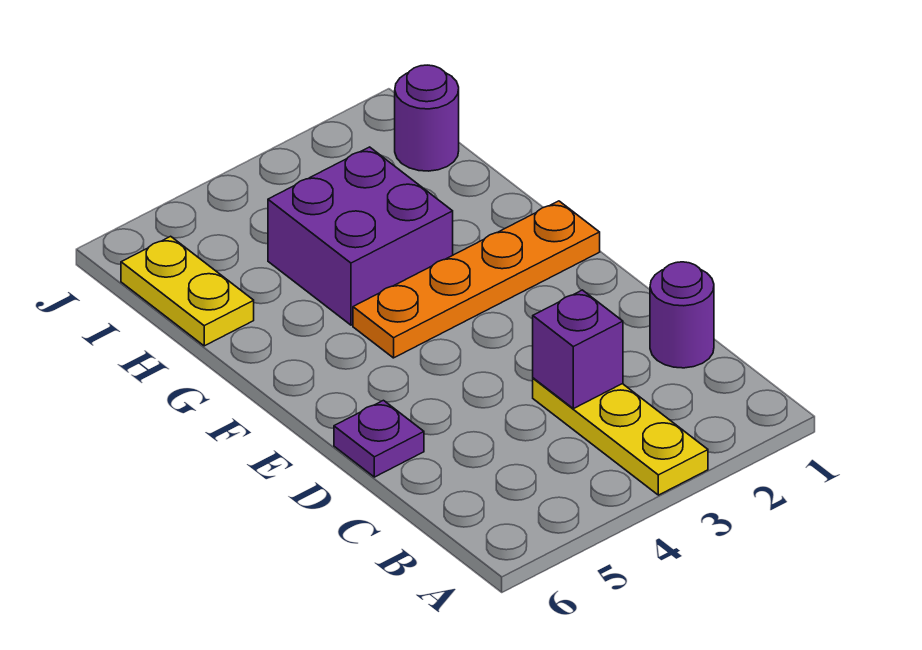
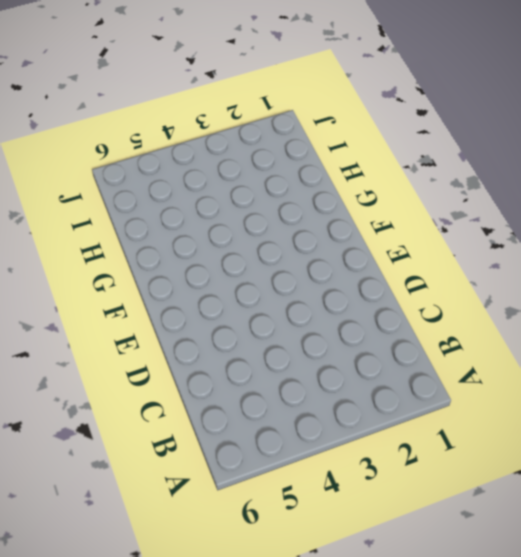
none -> yellow 1x3 plate [533,378,708,495]
none -> purple 1x1 round brick [650,262,714,368]

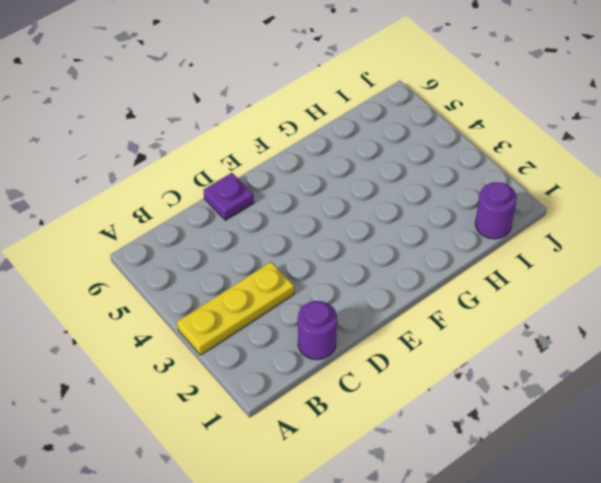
none -> orange 1x4 plate [353,201,600,358]
none -> purple 2x2 brick [268,147,453,325]

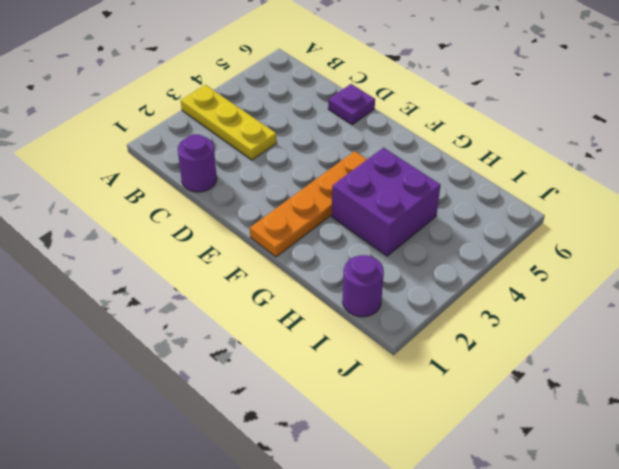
none -> yellow 1x2 plate [121,236,254,346]
none -> purple 1x1 brick [533,290,623,409]

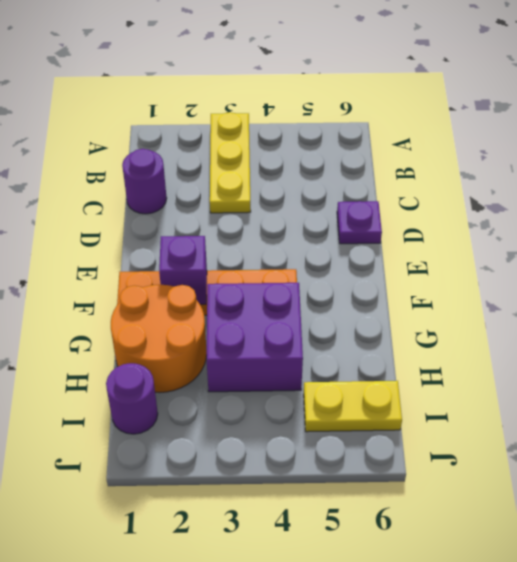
purple 1x1 brick [159,236,207,304] -> purple 1x1 brick moved to [533,290,623,409]
orange 2x2 round brick [111,285,207,393] -> none
yellow 1x2 plate [304,381,402,432] -> yellow 1x2 plate turned to [121,236,254,346]

